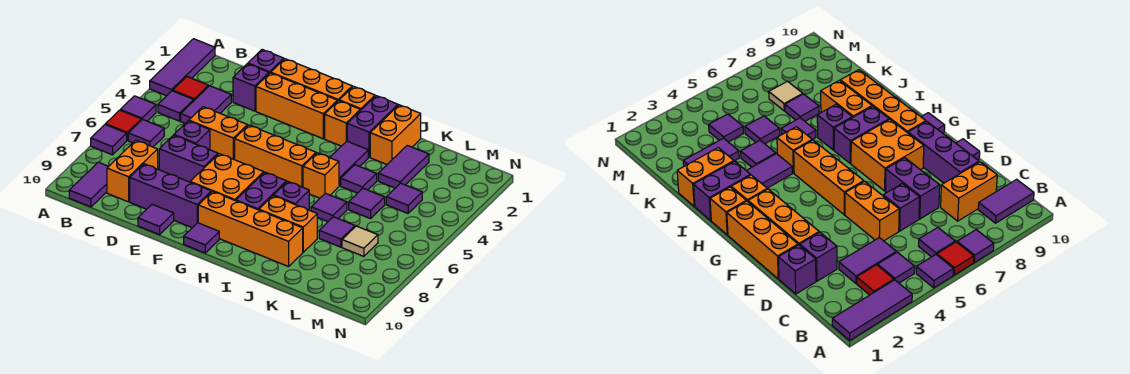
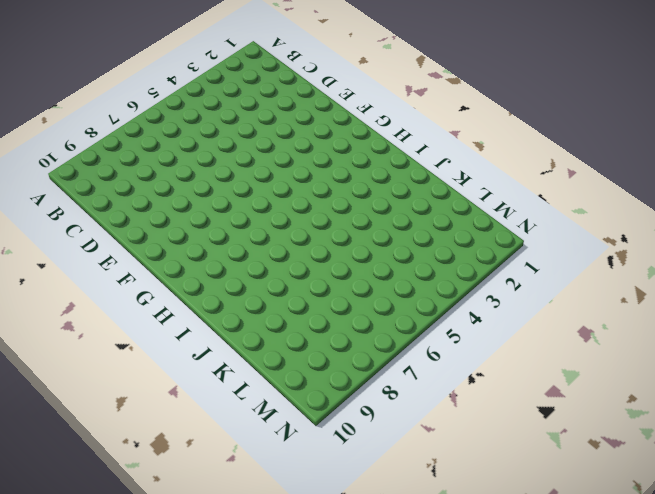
none -> purple 1x3 tile [150,39,215,96]
none -> purple 1x1 tile [121,96,156,121]
none -> red 1x1 tile [106,110,141,140]
none -> purple 1x1 tile [91,125,127,155]

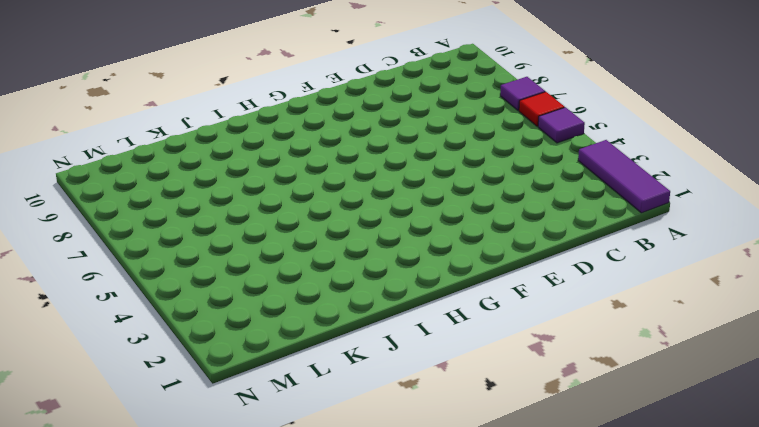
none -> red 1x1 tile [173,77,208,100]
none -> purple 1x1 tile [158,91,194,121]
none -> purple 1x1 tile [128,119,164,147]
none -> purple 1x2 tile [69,162,109,207]

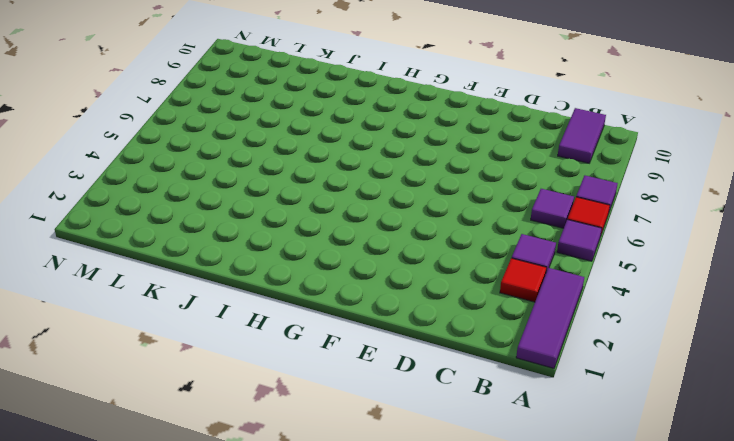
none -> purple 1x2 tile [181,86,231,123]
none -> orange 1x2 brick [107,140,158,202]
none -> purple 1x1 brick [248,50,284,73]
none -> purple 1x1 brick [233,64,269,111]

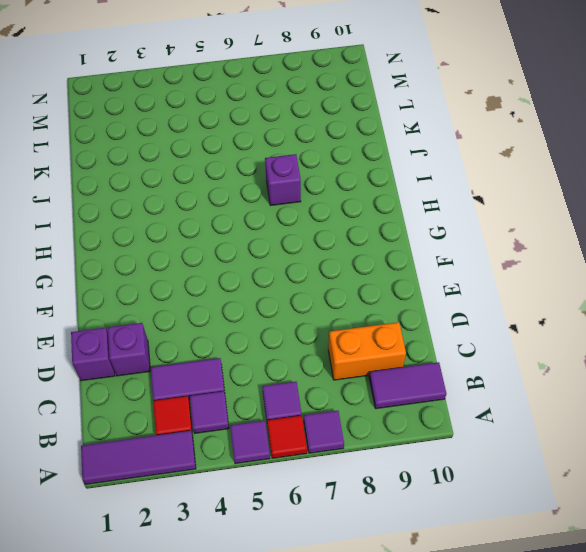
none -> orange 1x2 brick [189,107,248,160]
none -> purple 1x1 brick [174,121,210,150]
none -> purple 1x2 brick [159,135,218,182]
none -> purple 1x3 brick [130,164,211,228]

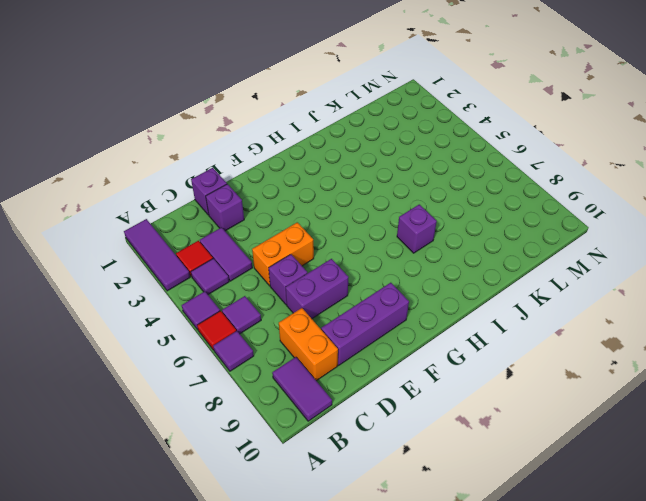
none -> orange 1x3 brick [271,59,352,101]
none -> orange 1x3 brick [256,73,338,139]
none -> purple 1x1 tile [138,204,174,235]
none -> orange 1x3 brick [235,125,316,187]

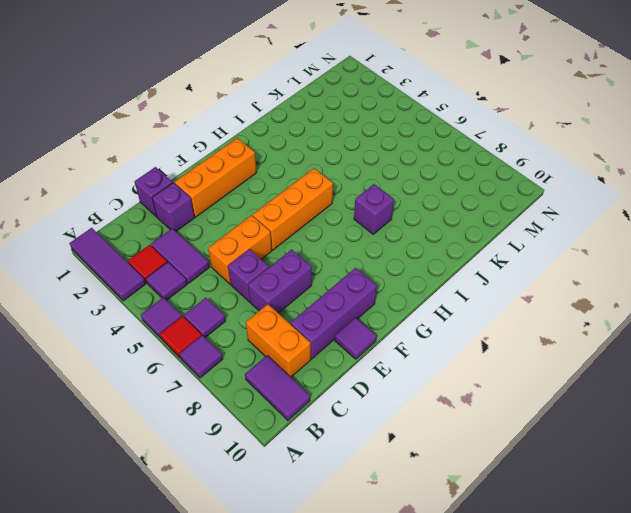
none -> orange 1x3 brick [271,59,352,101]
none -> orange 2x2 brick [190,154,264,201]
none -> orange 1x4 brick [198,192,303,267]
none -> purple 1x1 tile [184,223,219,253]

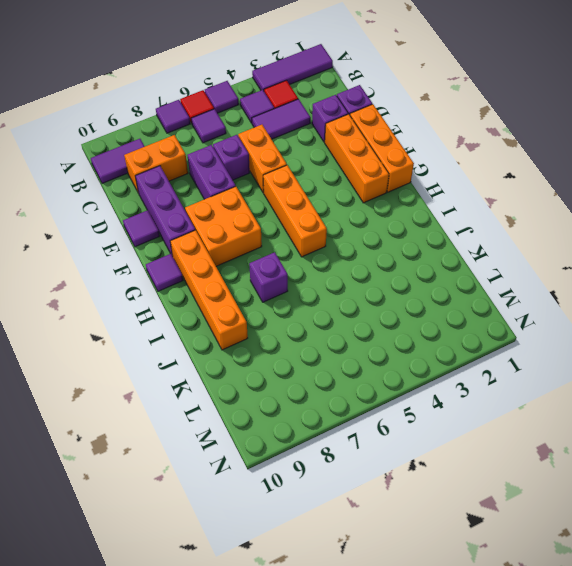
none -> orange 1x1 brick [339,86,375,111]
none -> orange 1x1 brick [325,101,360,146]
none -> purple 1x2 brick [236,172,287,210]
none -> purple 1x2 brick [347,96,398,157]

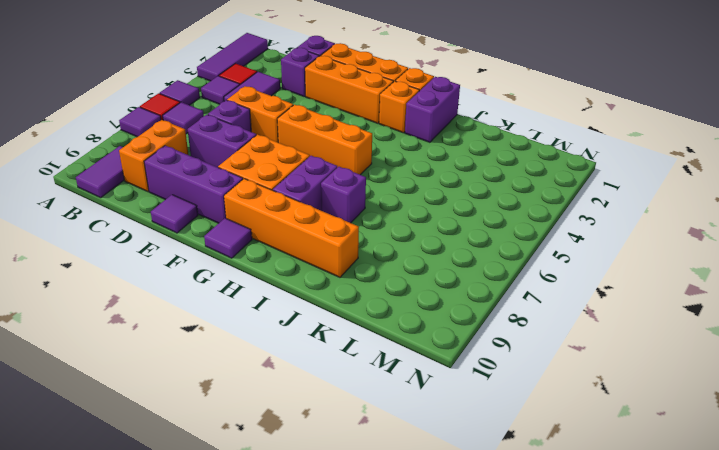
none -> purple 1x2 tile [330,141,368,186]
none -> orange 1x1 brick [303,153,339,198]
none -> orange 1x2 brick [259,196,317,252]
none -> orange 1x2 brick [370,105,421,164]

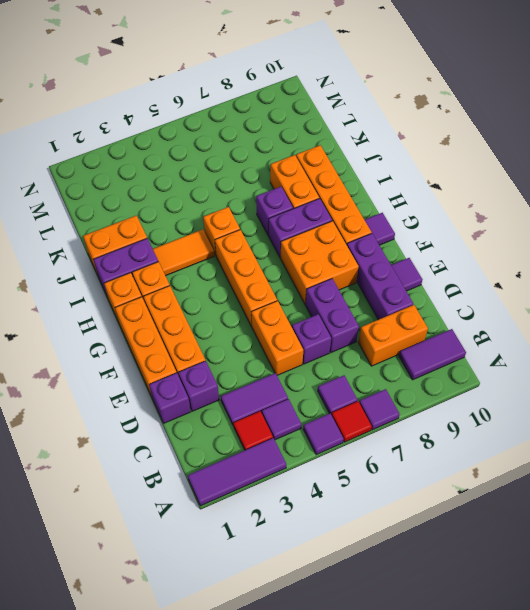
orange 1x2 tile [153,230,214,276] -> purple 1x2 tile [330,141,368,186]
none -> purple 1x1 tile [341,165,377,193]
none -> purple 1x1 tile [311,193,347,222]
none -> purple 1x2 tile [378,145,429,188]
none -> purple 1x1 tile [349,188,385,219]

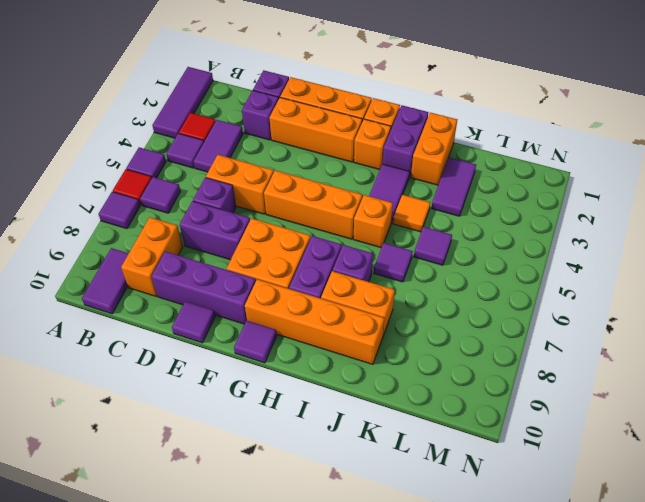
orange 1x1 tile [393,195,430,232] -> purple 1x1 tile [341,165,377,193]
none -> purple 1x1 tile [319,217,355,247]
none -> purple 1x1 tile [386,183,422,213]
none -> tan 1x1 tile [342,226,378,256]

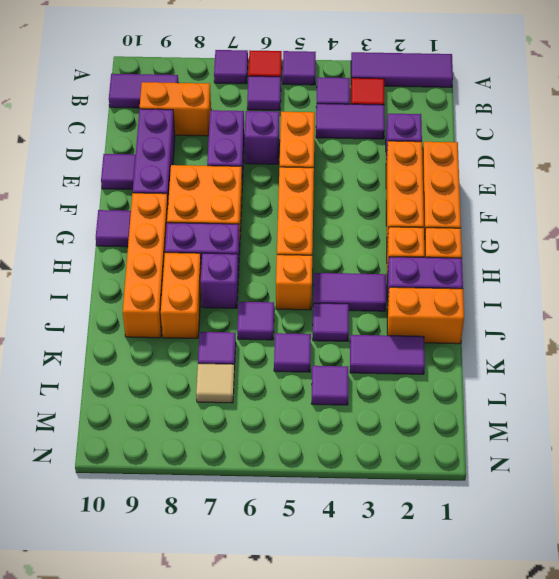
none -> purple 1x1 brick [248,50,284,73]

